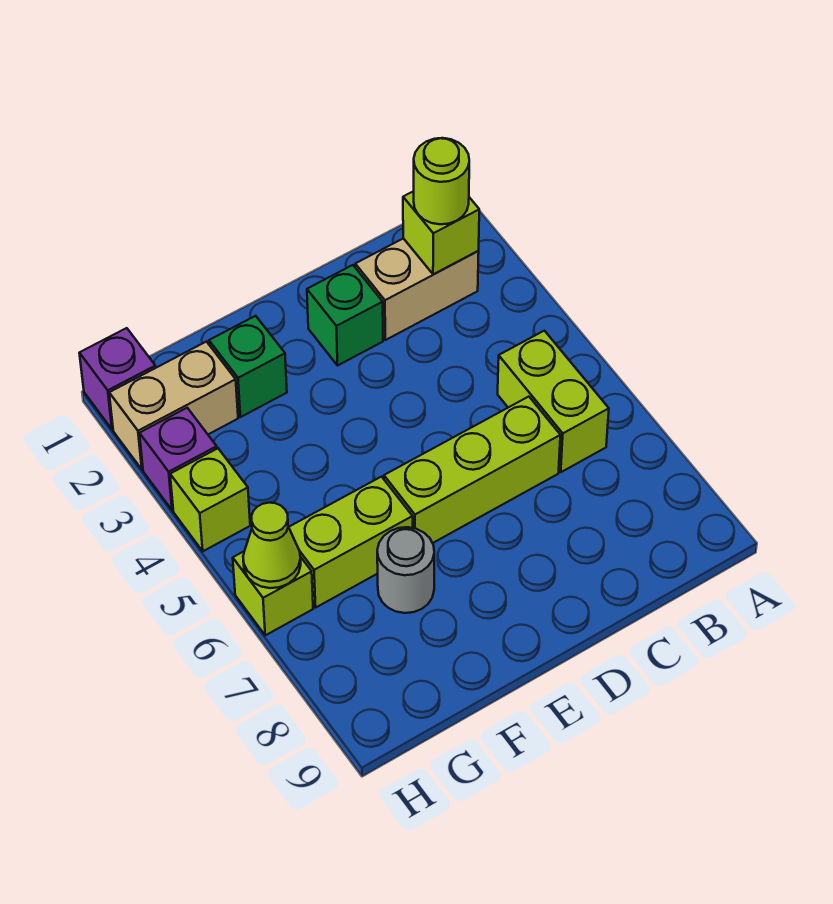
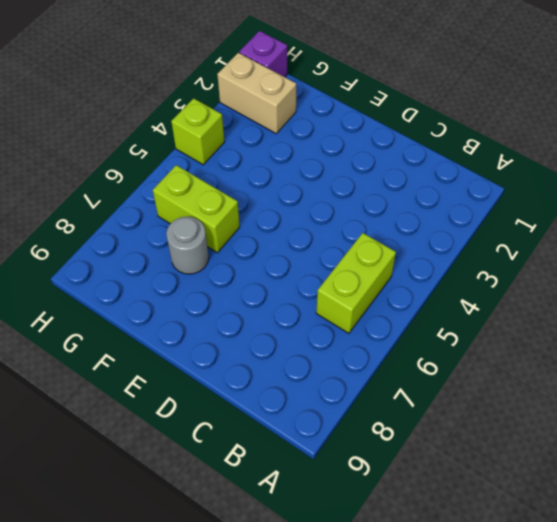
none -> tan 1x2 brick [355,238,479,340]
none -> lime 1x3 brick [384,397,560,543]
none -> green 1x1 brick [307,265,383,365]

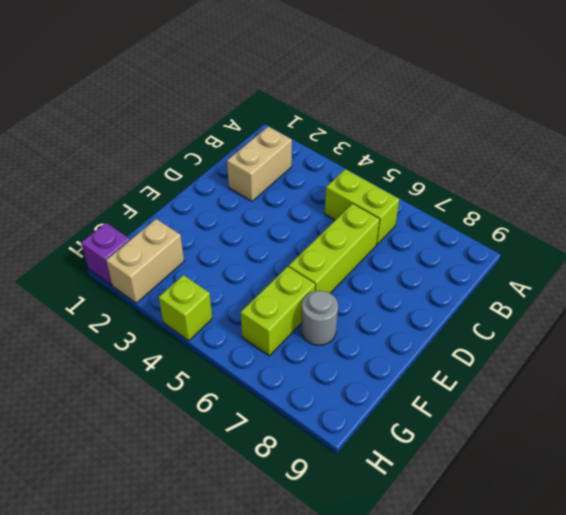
none -> green 1x1 brick [307,265,383,365]
none -> green 1x1 brick [209,316,287,417]
none -> purple 1x1 brick [140,408,217,510]

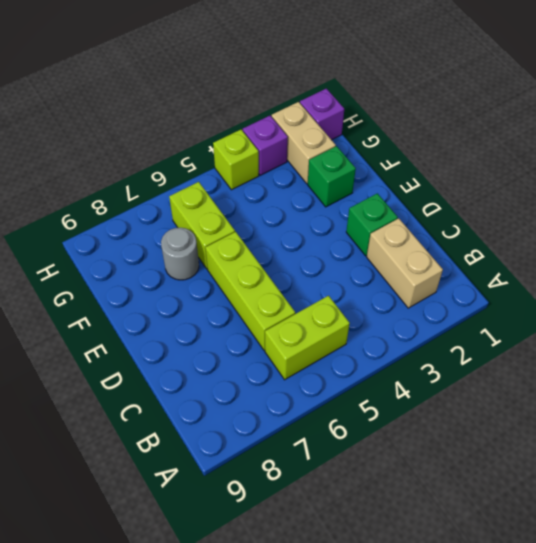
none -> lime 1x1 brick [233,552,313,635]
none -> lime 1x1 brick [403,191,479,275]
none -> lime 1x1 cone [243,503,301,588]

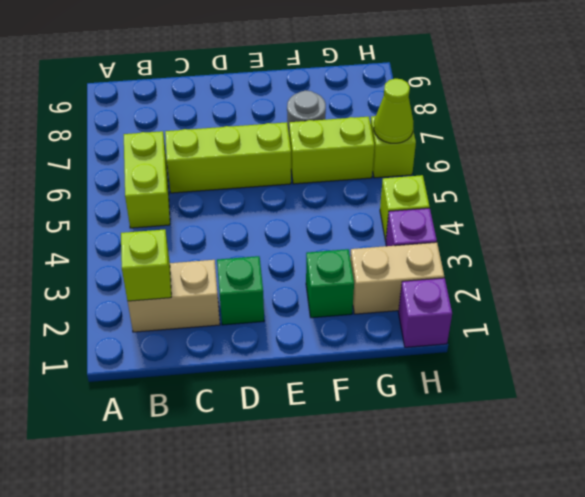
none -> lime 1x1 round brick [414,138,469,224]

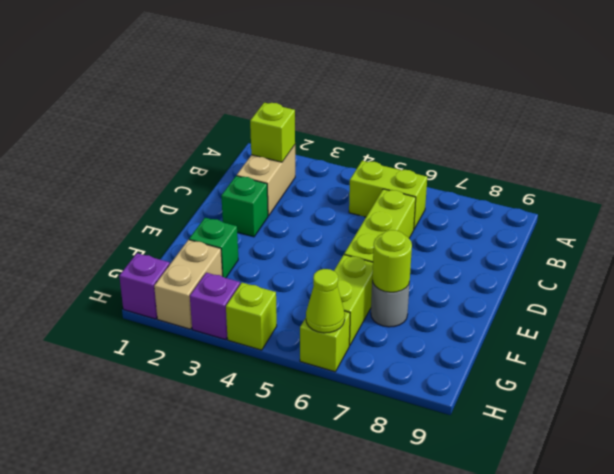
lime 1x1 round brick [372,230,412,292] -> lime 1x1 round brick moved to [414,138,469,224]

